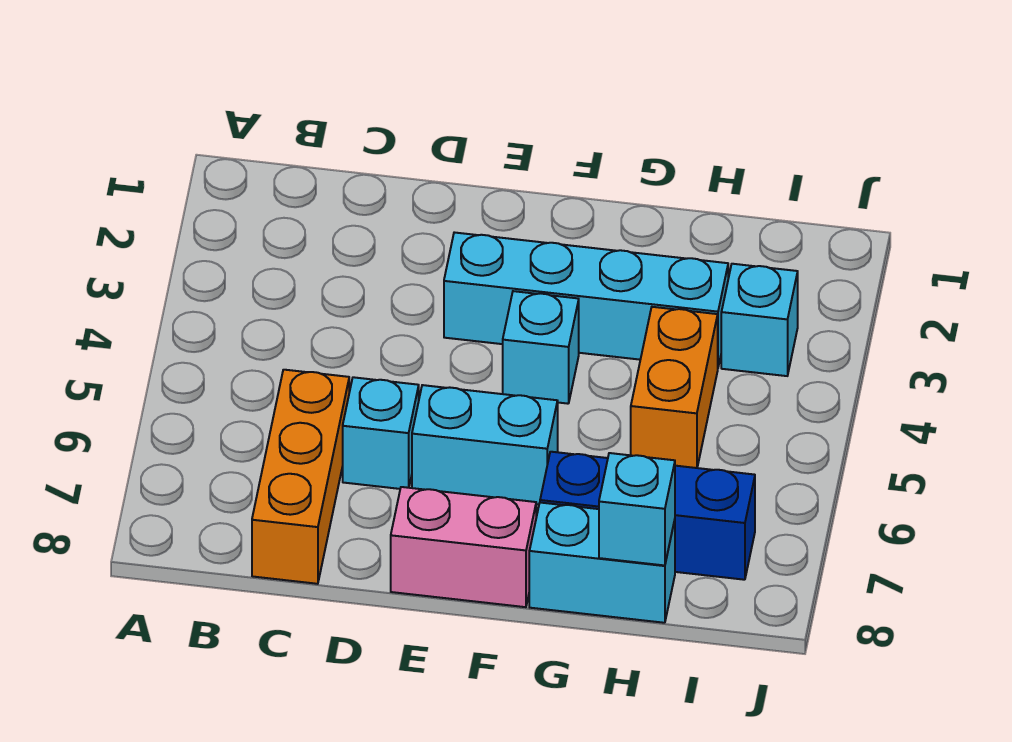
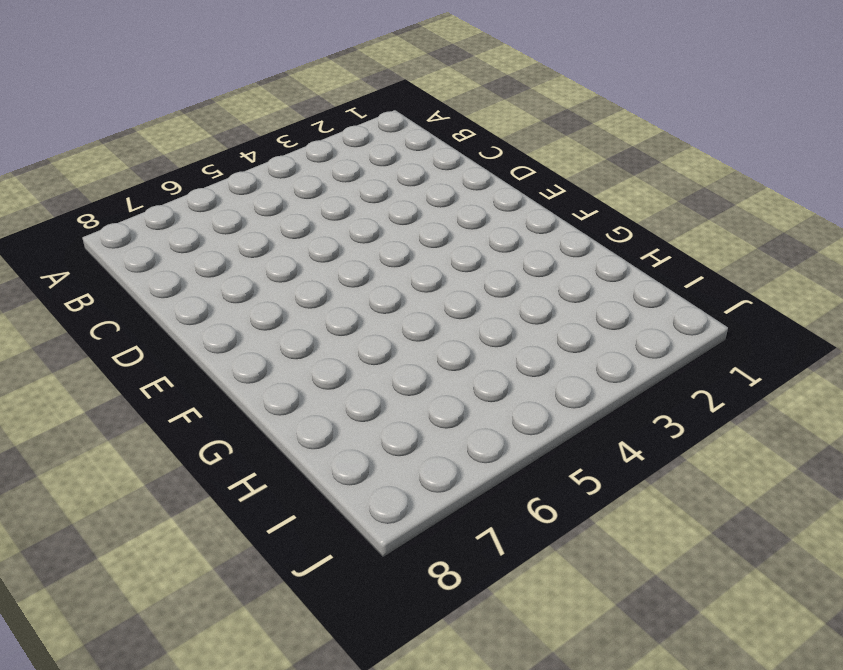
none -> orange 1x3 brick [252,370,349,584]
none -> cyan 1x1 brick [343,377,419,489]

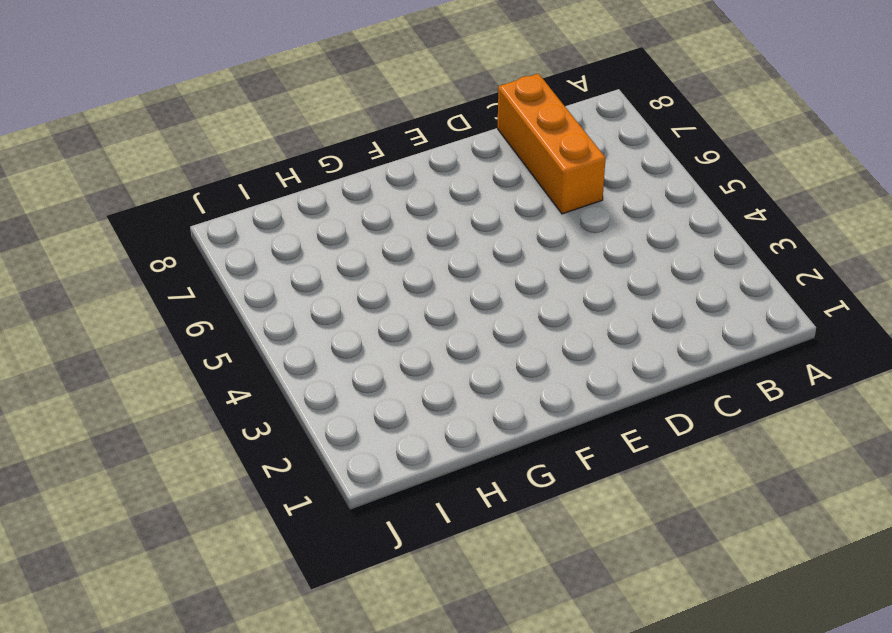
none -> cyan 1x1 brick [343,377,419,489]
none -> cyan 1x4 brick [444,232,728,367]

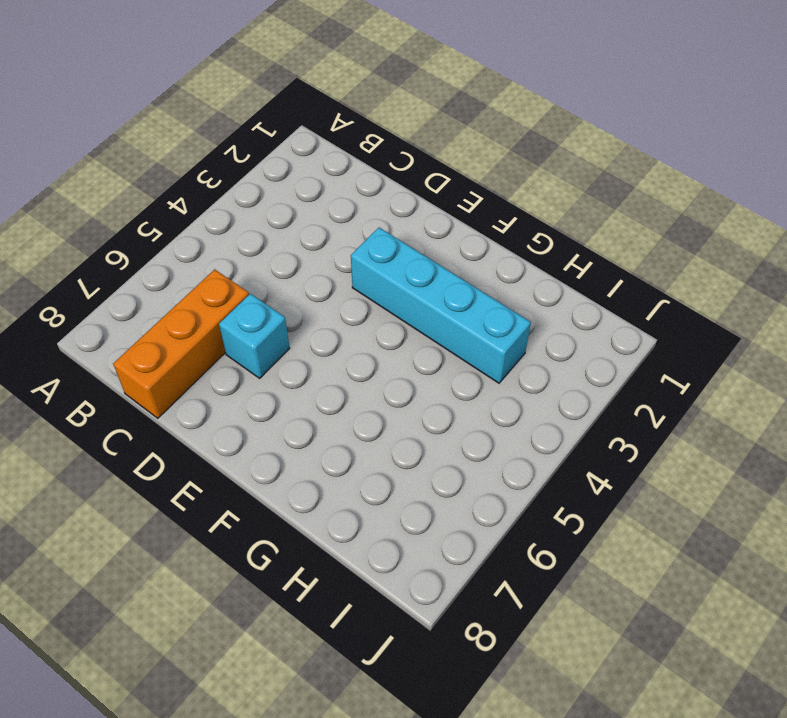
none -> cyan 1x2 brick [412,385,558,504]
none -> pink 1x2 brick [391,487,536,607]

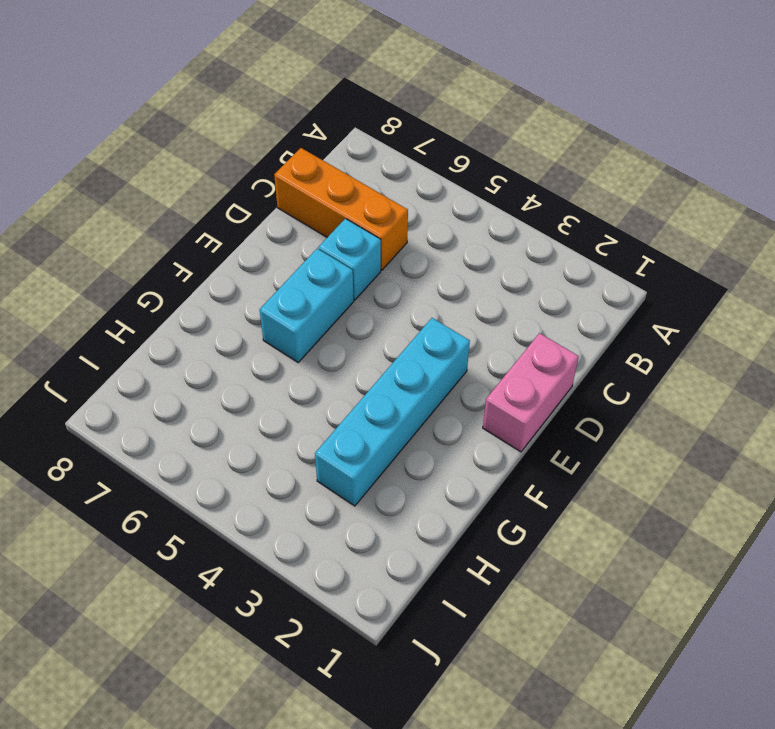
pink 1x2 brick [483,333,579,452] -> pink 1x2 brick moved to [391,487,536,607]
none -> cyan 1x1 brick [503,291,579,404]
none -> blue 1x3 brick [540,452,755,580]

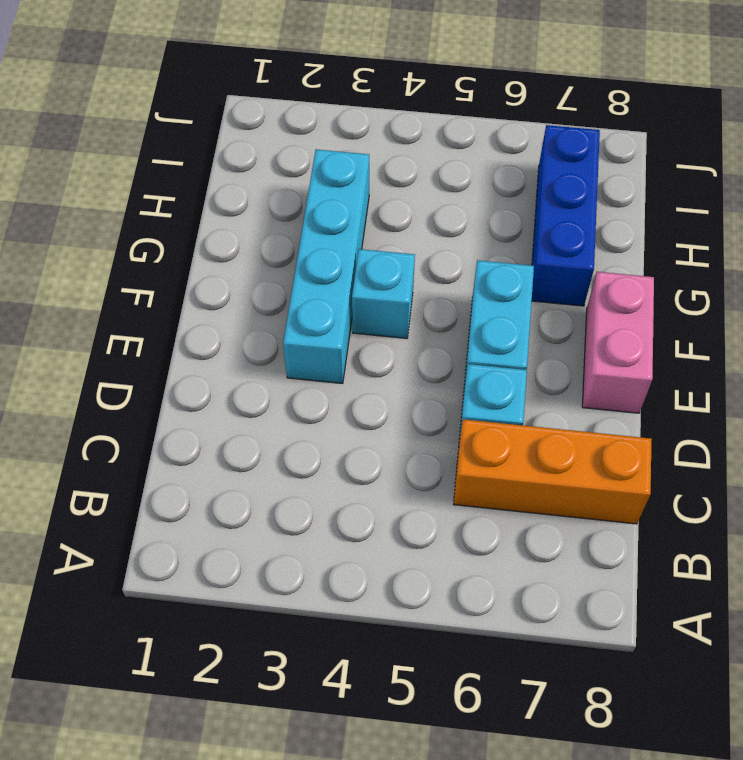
none -> cyan 1x2 brick [529,503,675,623]
none -> orange 1x2 brick [631,307,718,468]

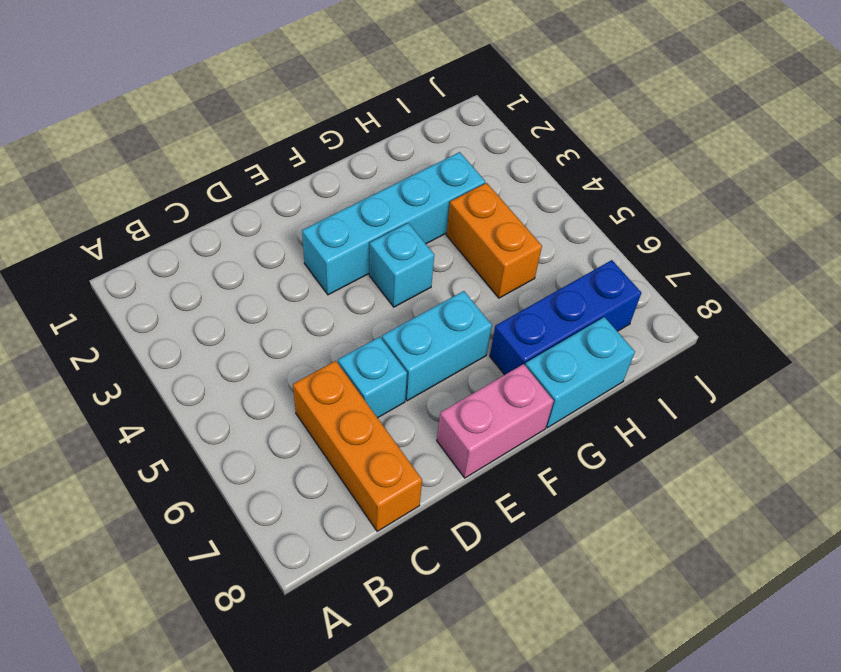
none -> cyan 1x1 brick [721,264,798,376]
none -> cyan 1x1 brick [599,453,675,565]

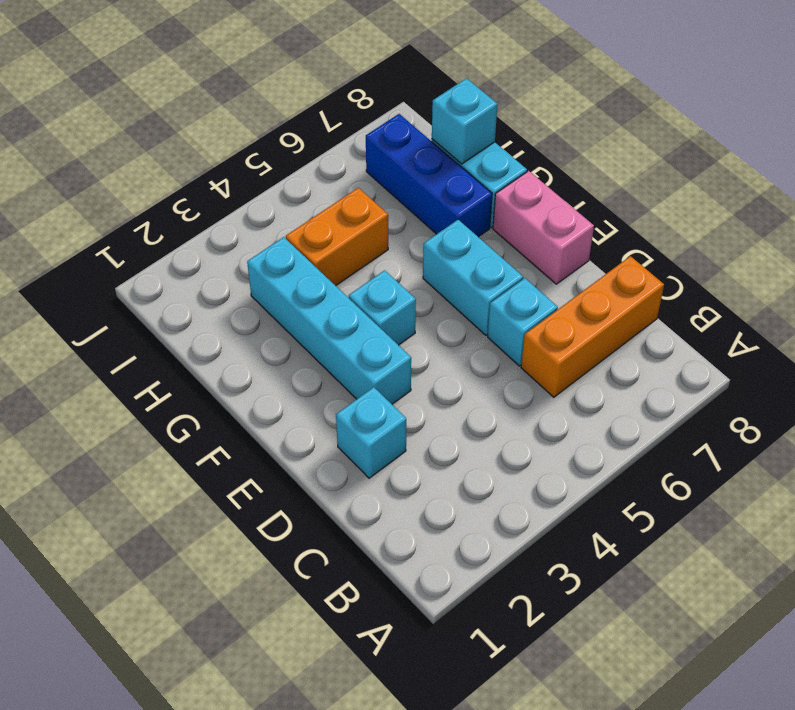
cyan 1x1 brick [336,387,406,478] -> cyan 1x1 brick moved to [721,264,798,376]

